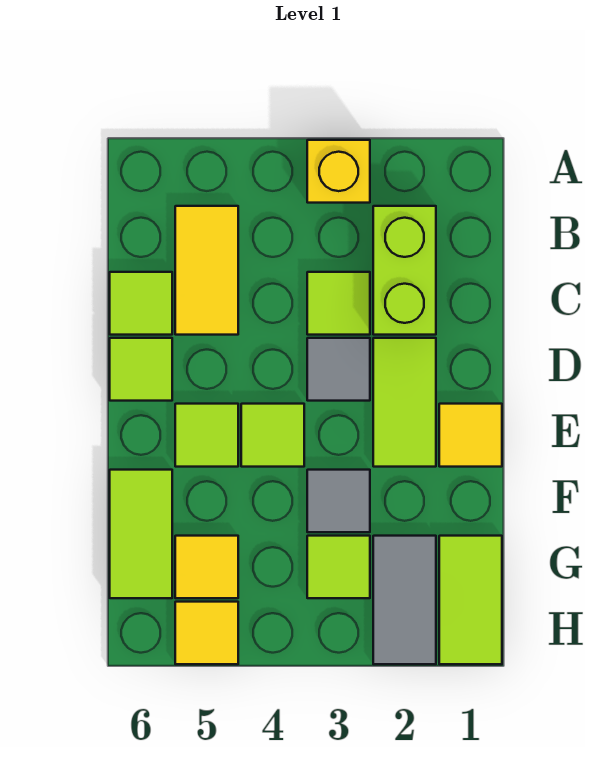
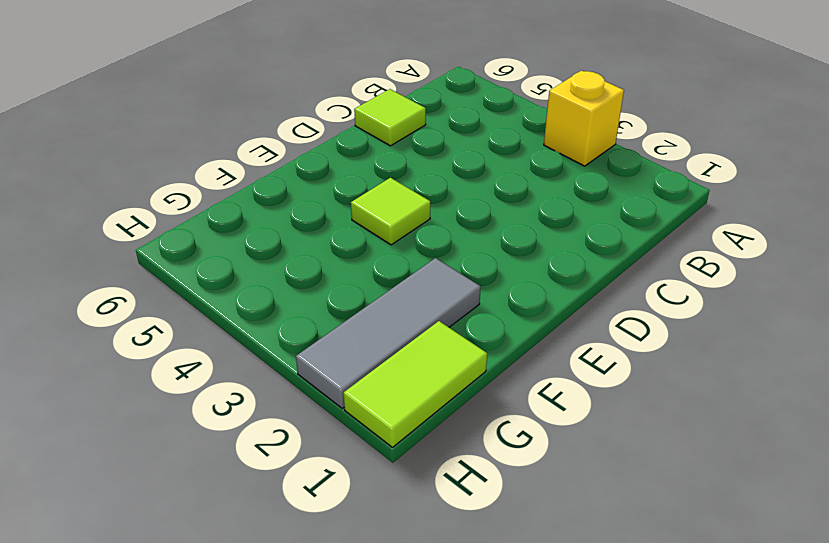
grey 1x3 tile [296,258,481,408] -> grey 1x2 tile [373,536,436,664]
none -> lime 1x2 brick [373,206,436,335]
none -> yellow 1x2 tile [175,206,238,335]
none -> lime 1x1 tile [307,272,370,335]

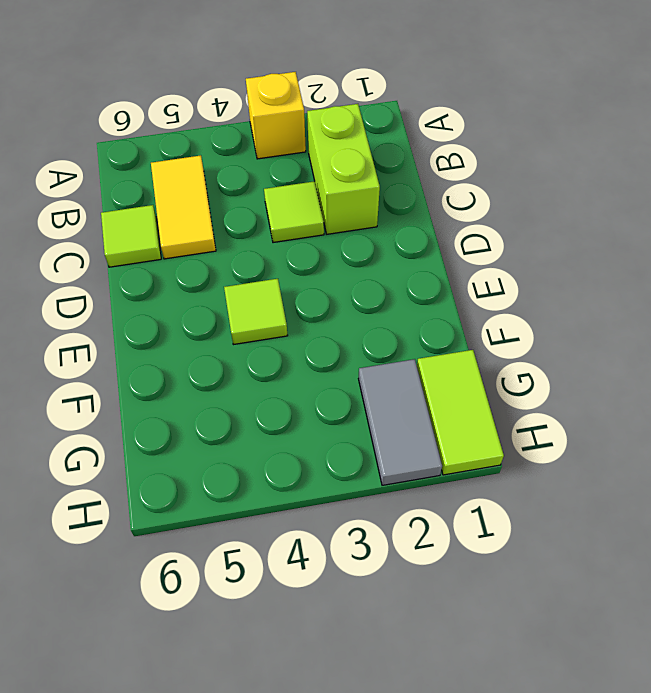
none -> lime 1x2 tile [373,338,436,467]
none -> grey 1x1 tile [307,338,370,401]
none -> lime 1x1 tile [110,338,172,401]

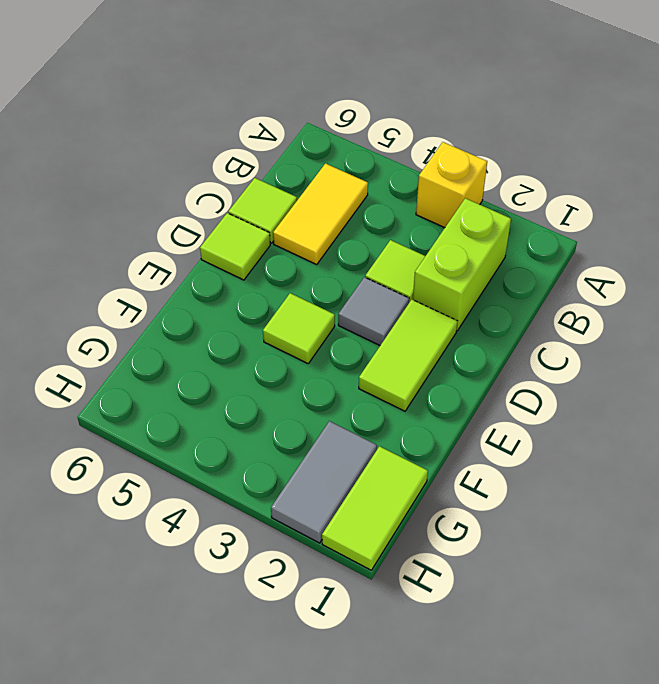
none -> yellow 1x1 tile [439,404,502,467]
none -> lime 1x1 tile [175,404,238,467]
none -> grey 1x1 tile [307,470,370,532]

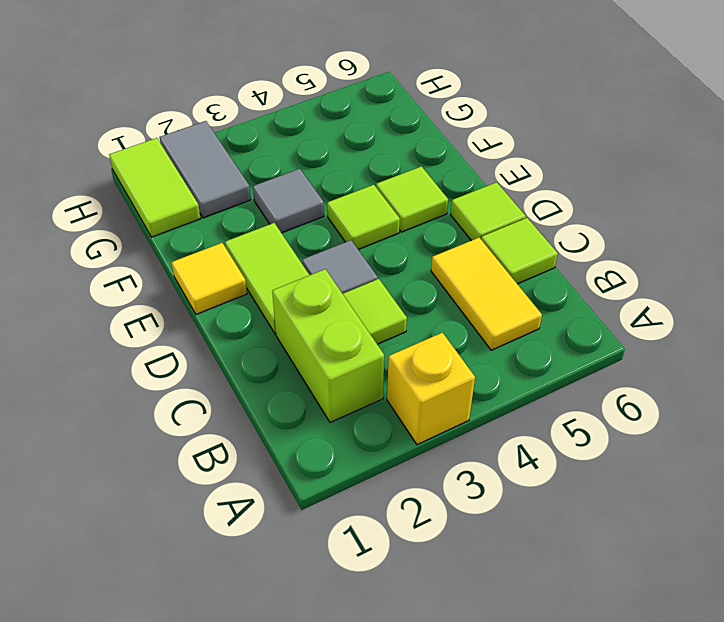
none -> lime 1x2 tile [110,470,172,598]
none -> lime 1x1 tile [307,536,370,598]
none -> yellow 1x1 tile [175,536,238,598]

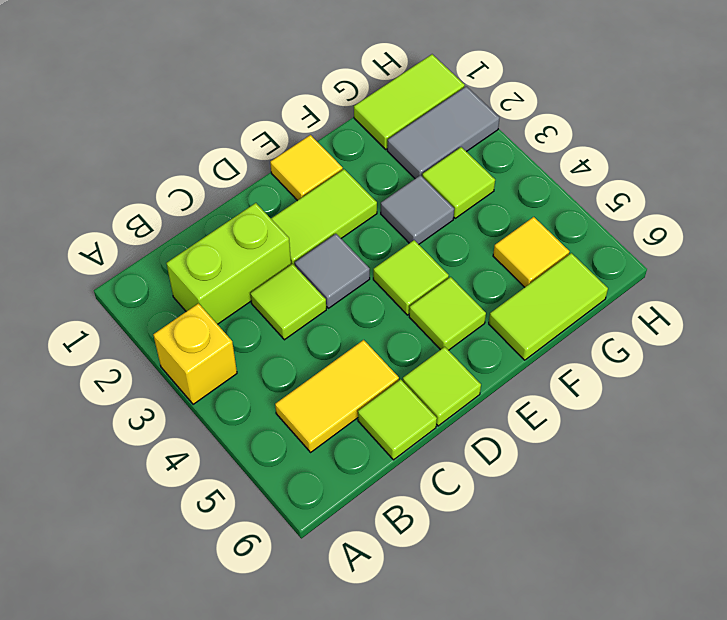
none -> yellow 1x1 tile [175,602,238,664]

